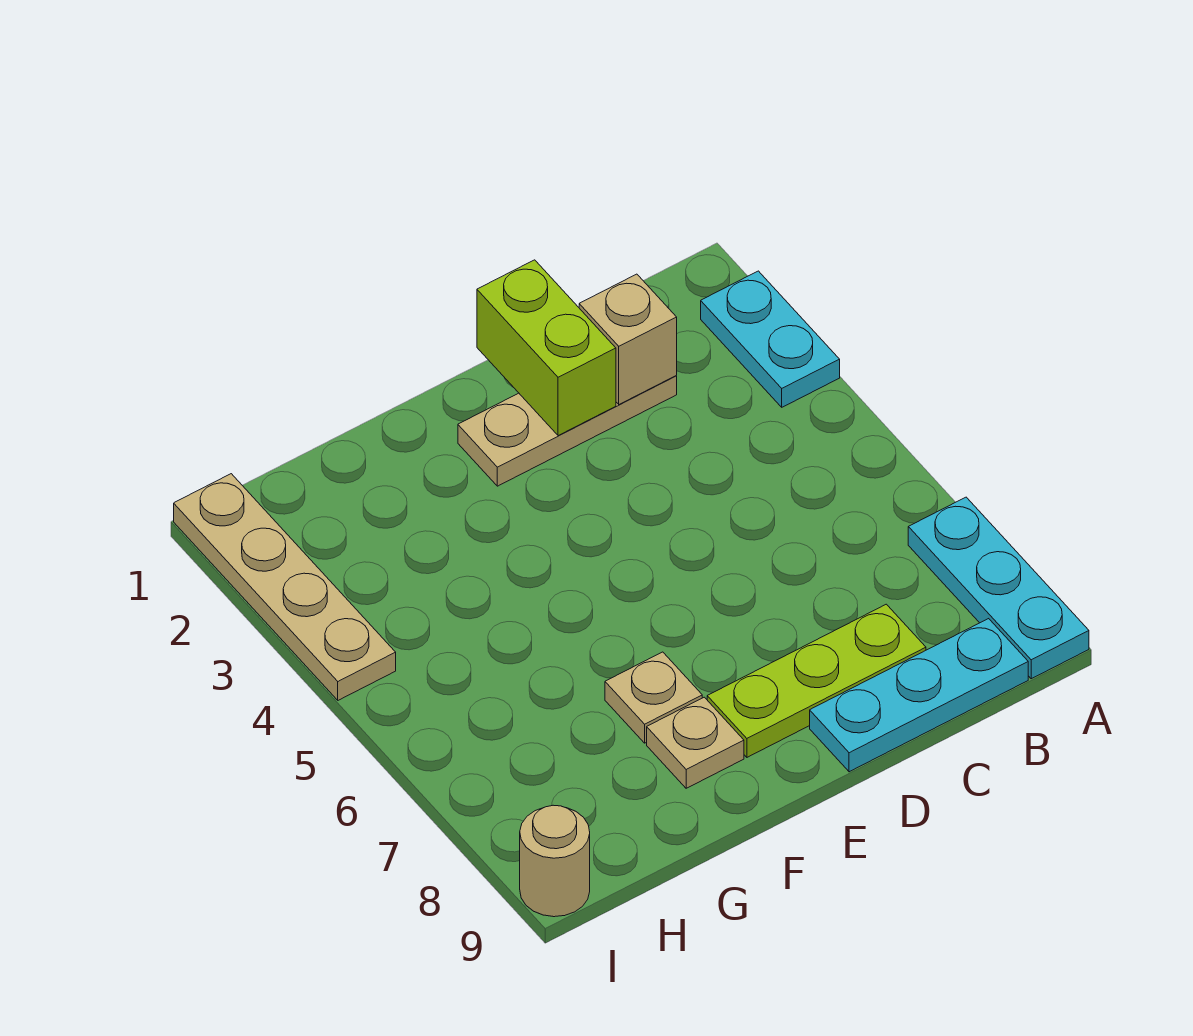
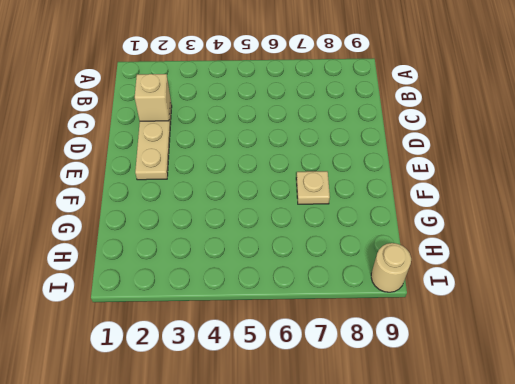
none -> cyan 1x2 plate [701,271,840,407]
none -> cyan 1x3 plate [908,497,1089,679]

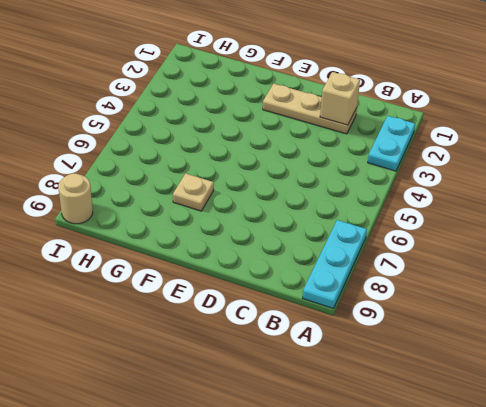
none -> cyan 1x3 plate [810,619,1028,772]
none -> lime 1x3 plate [707,604,926,757]

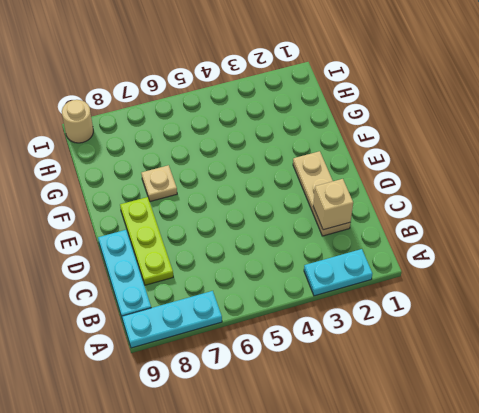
none -> tan 1x1 plate [647,697,744,788]
none -> tan 1x4 plate [174,474,396,700]

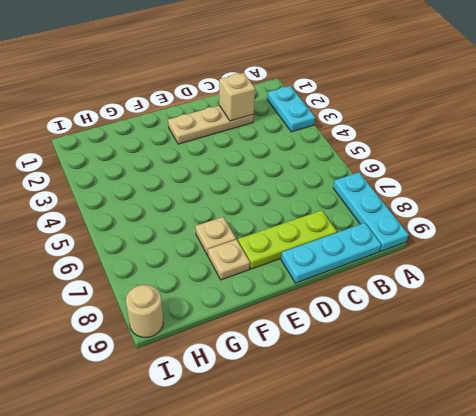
none -> tan 1x4 plate [174,474,396,700]
none -> lime 1x2 brick [477,260,616,436]

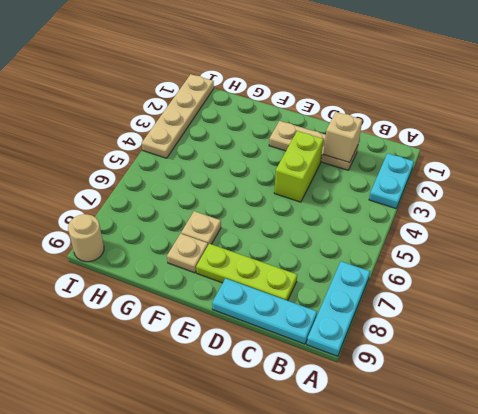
lime 1x2 brick [274,131,323,202] -> lime 1x2 brick moved to [477,260,616,436]

